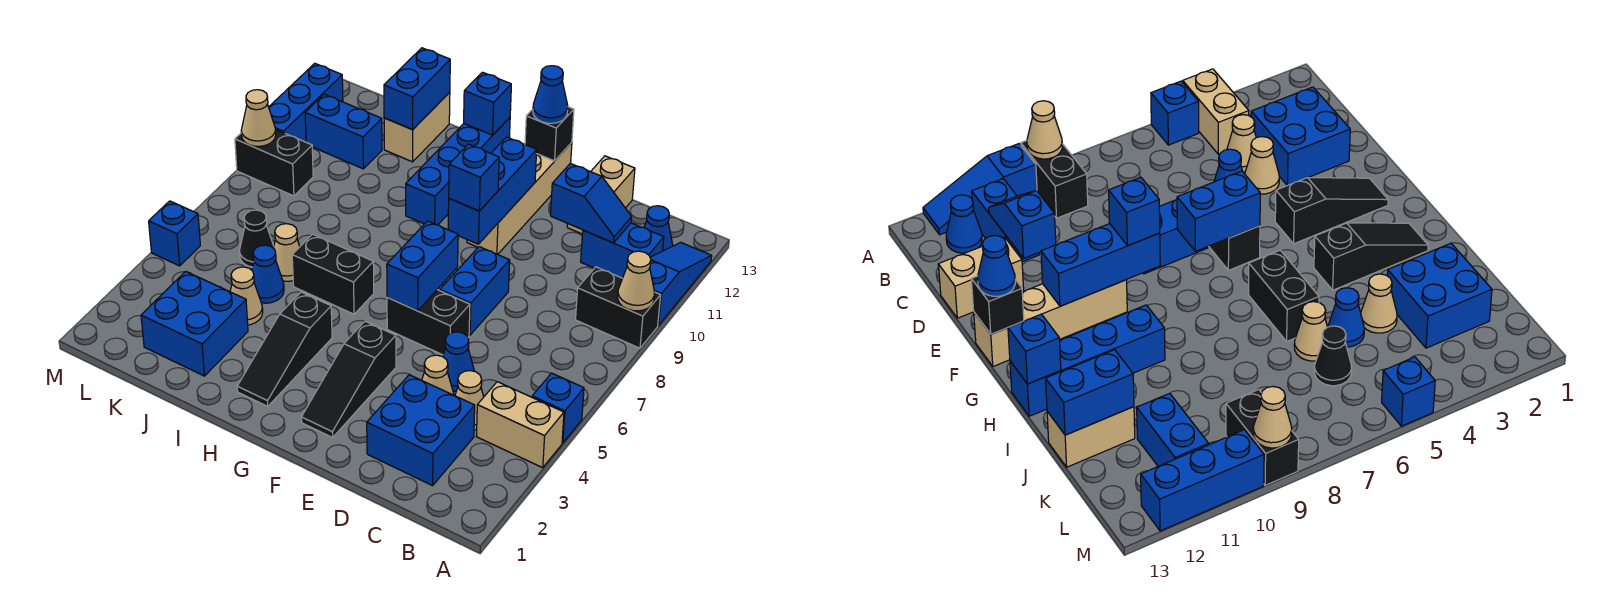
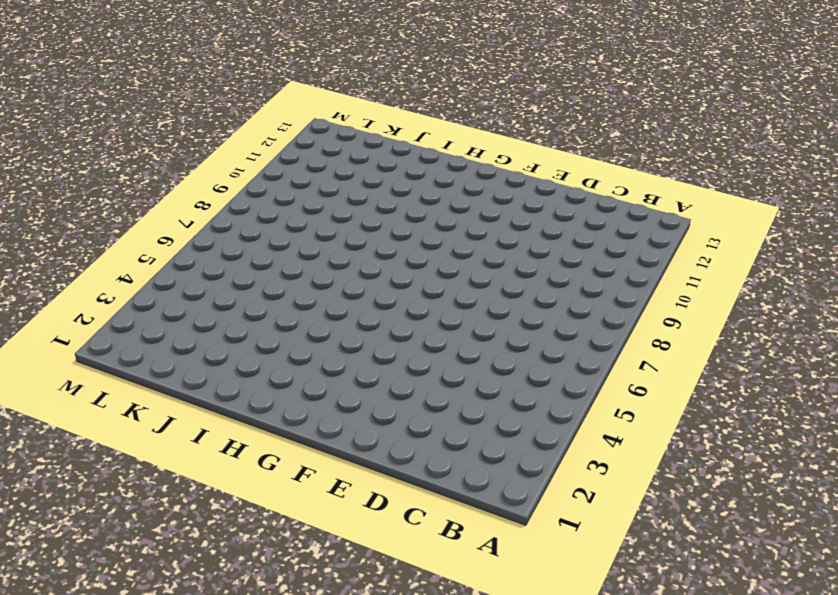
none -> tan 1x2 brick [476,382,564,468]
none -> blue 1x1 brick [532,373,584,443]
none -> black 1x2 brick [576,267,661,348]
none -> blue 1x3 slope [650,242,712,325]

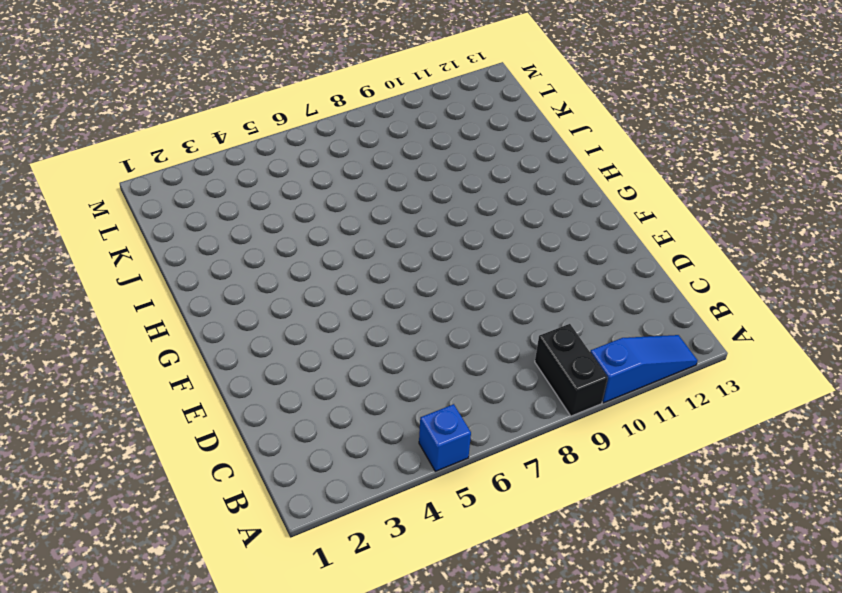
none -> tan 1x2 brick [476,382,564,468]
none -> blue 1x2 brick [581,223,664,278]
none -> blue 1x1 cone [644,206,673,251]
none -> blue 2x2 brick [367,375,475,486]

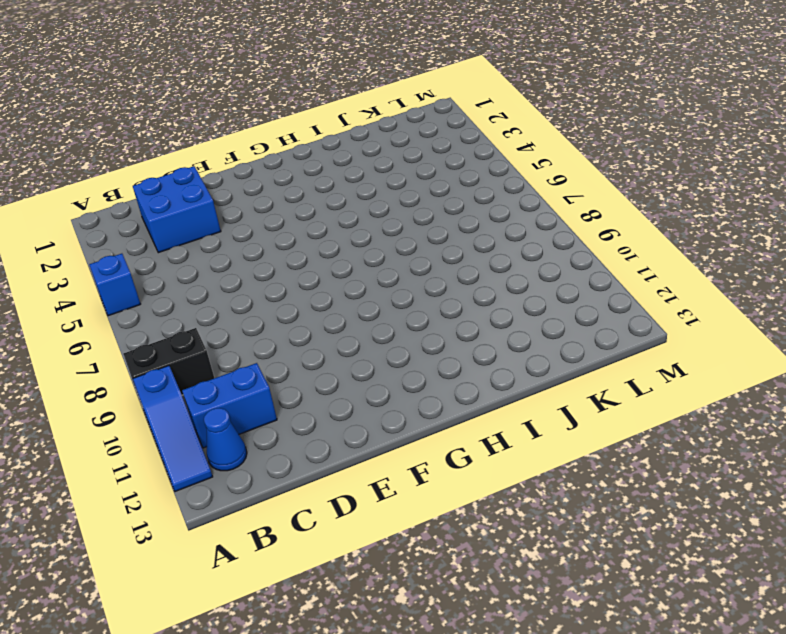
none -> tan 1x2 brick [476,382,564,468]
none -> tan 1x1 cone [455,371,484,430]
none -> tan 1x1 cone [422,355,454,395]
none -> blue 1x1 cone [443,332,474,391]

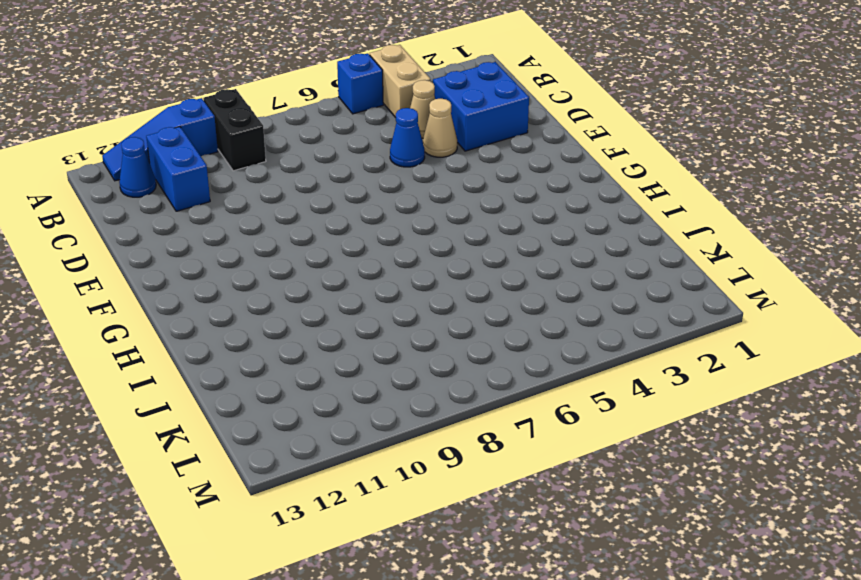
none -> tan 1x2 brick [567,156,635,234]
none -> black 1x2 brick [387,290,470,355]
none -> blue 1x2 brick [440,247,510,335]
none -> black 1x3 slope [301,321,396,438]

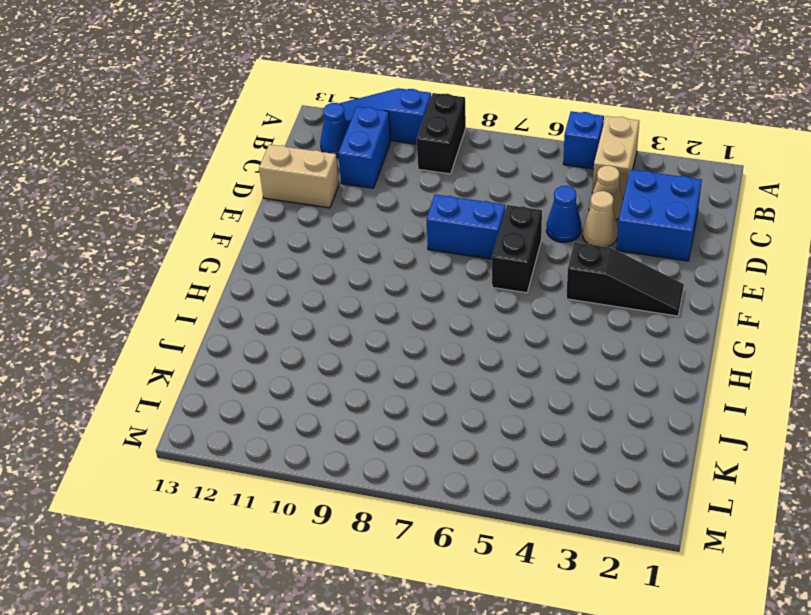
none -> tan 1x4 brick [467,143,572,255]
none -> black 1x3 slope [237,292,332,406]
none -> black 1x2 brick [292,234,374,314]
none -> blue 1x4 brick [406,118,510,225]

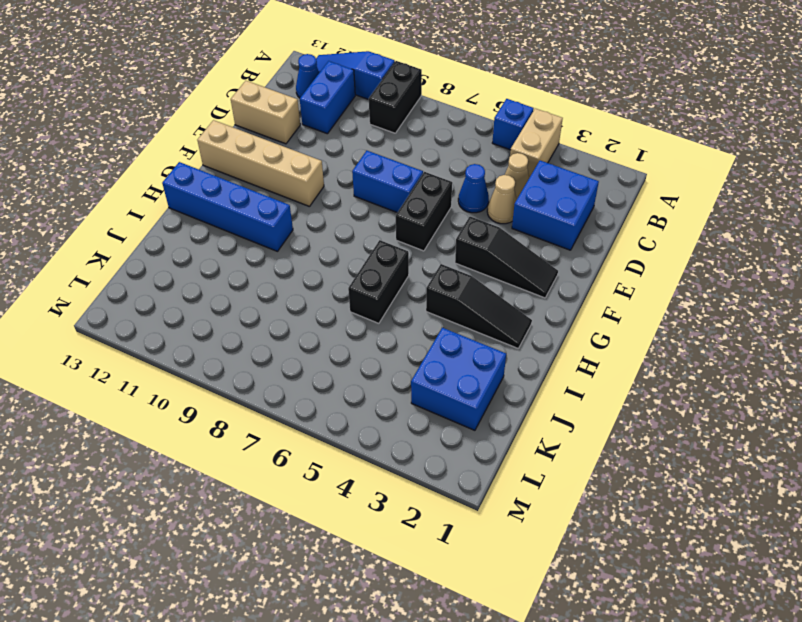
none -> tan 1x1 cone [230,267,263,325]
none -> blue 1x1 cone [252,245,284,303]
none -> tan 1x1 cone [274,224,300,281]
none -> tan 1x2 brick [384,92,450,162]

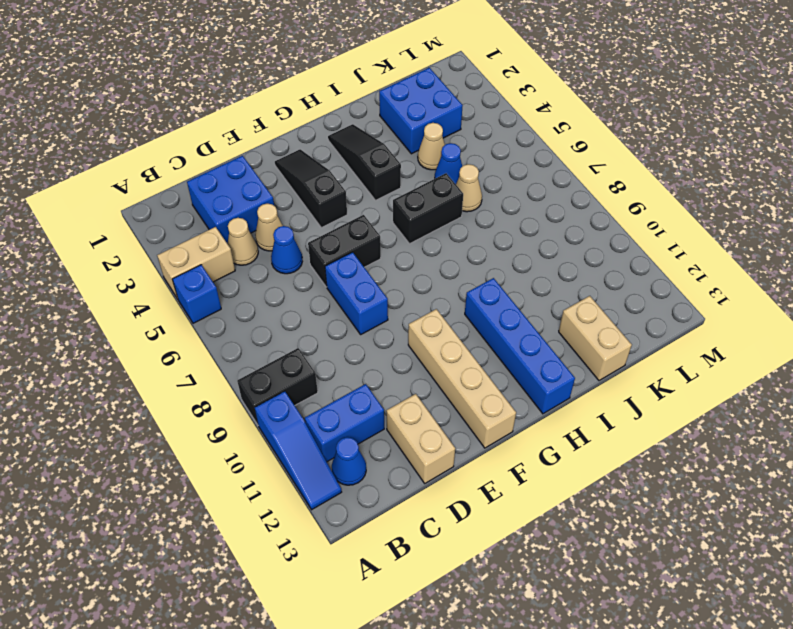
none -> black 1x1 cone [239,210,274,267]
none -> blue 1x2 brick [305,94,382,169]
none -> black 1x2 brick [235,130,313,196]
none -> blue 1x1 brick [149,201,200,266]

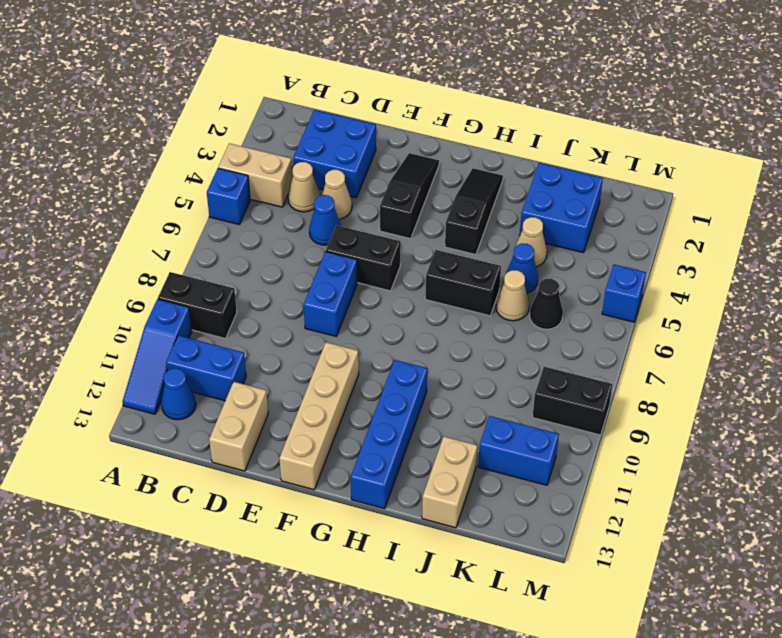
none -> blue 1x3 brick [269,63,343,142]
none -> tan 1x1 cone [618,251,654,311]
none -> blue 1x2 slope [551,163,632,243]
none -> blue 1x2 brick [387,221,458,311]

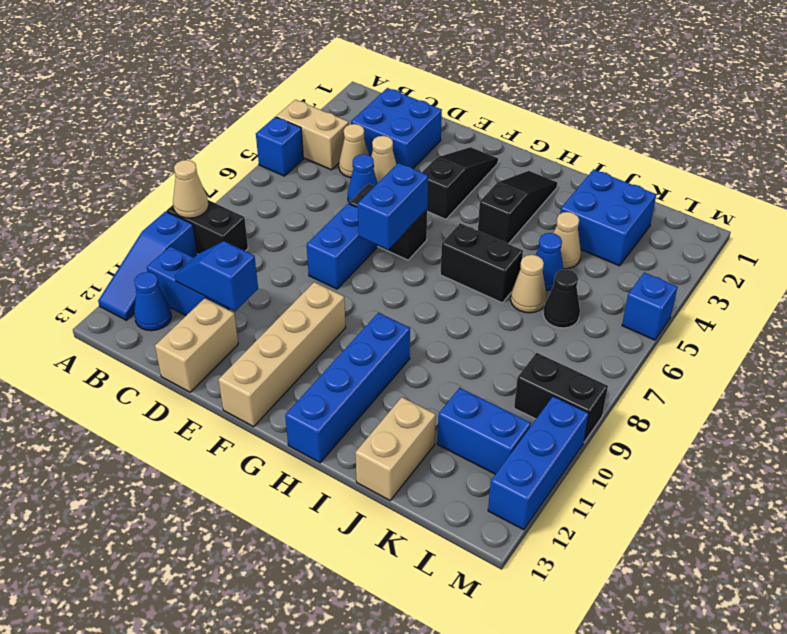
none -> blue 1x3 brick [448,137,537,244]
none -> black 1x1 brick [525,107,574,161]
none -> blue 1x1 brick [464,72,511,135]
none -> blue 1x2 brick [384,48,450,130]

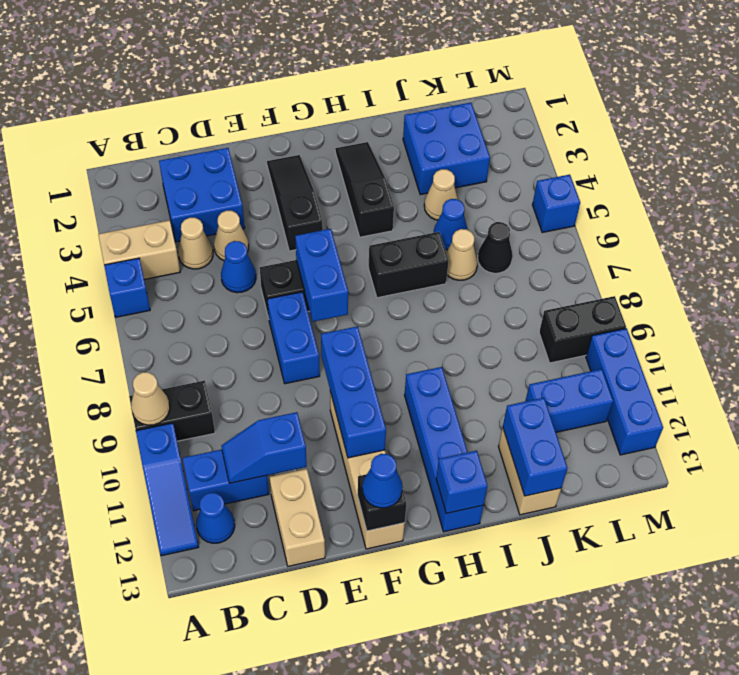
none -> tan 1x1 cone [241,90,276,146]
none -> blue 1x1 brick [449,144,499,211]

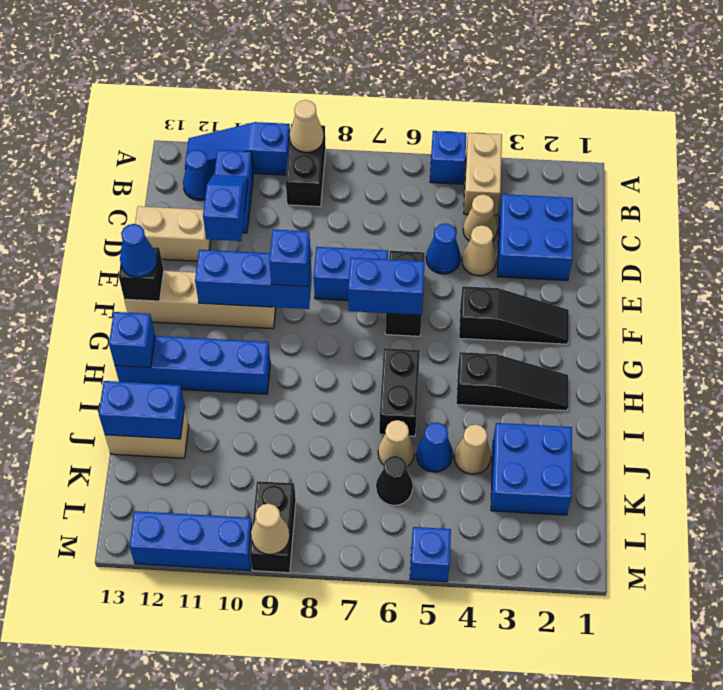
none -> blue 1x2 brick [305,94,382,169]

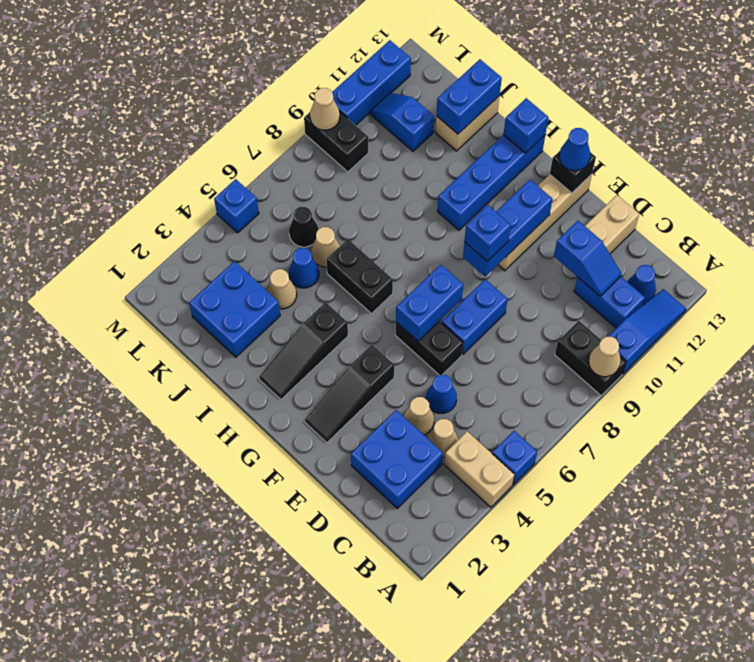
blue 1x2 slope [370,93,434,151] -> blue 1x2 brick [305,94,382,169]

